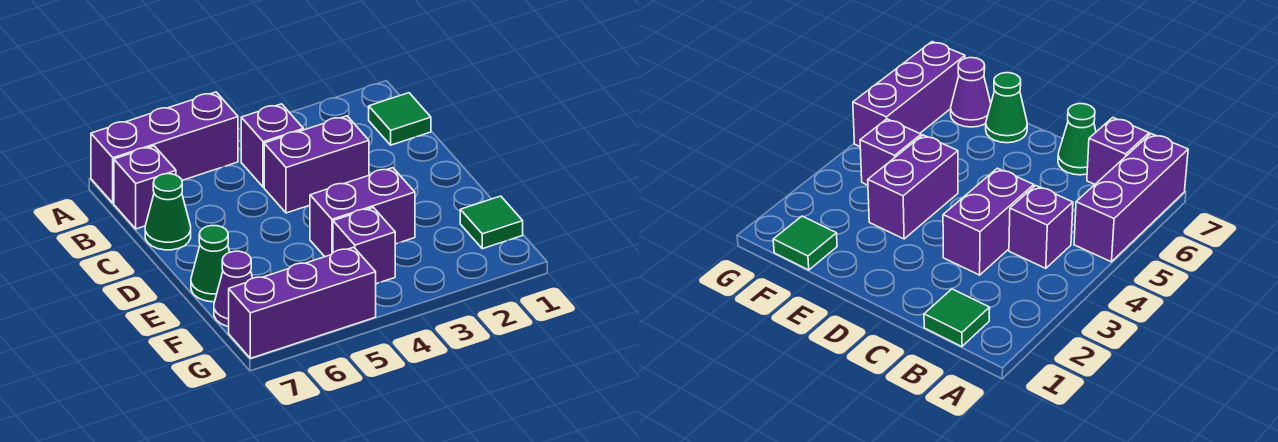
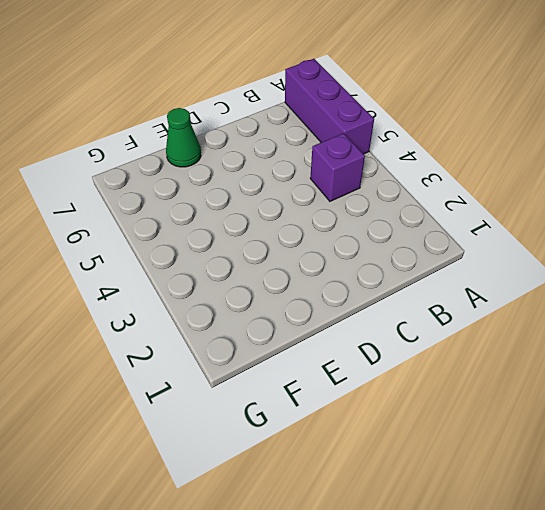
none -> green 1x1 tile [369,93,431,145]
none -> purple 1x1 brick [114,146,176,229]
none -> purple 1x2 brick [264,116,369,213]

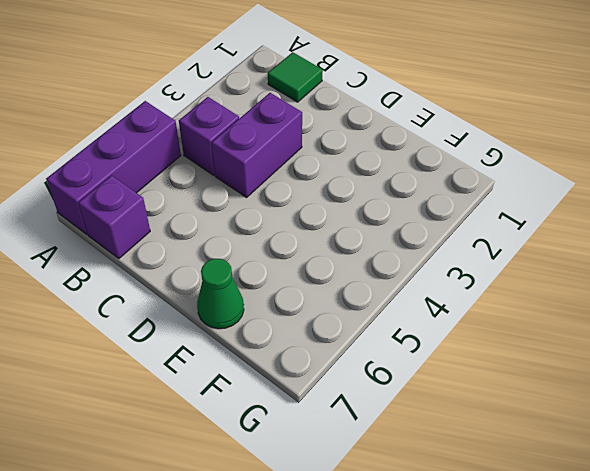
none -> green 1x1 cone [145,174,191,250]
none -> purple 1x2 brick [310,168,415,257]
none -> green 1x1 tile [460,196,523,249]

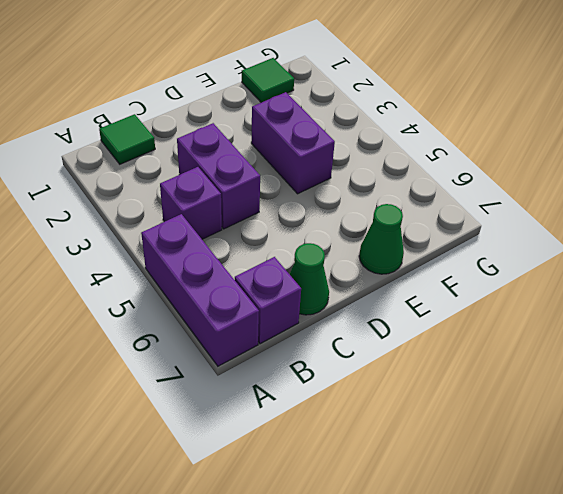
none -> purple 1x1 brick [333,207,395,284]
none -> purple 1x1 cone [214,251,252,327]
none -> purple 1x3 brick [229,247,376,358]

